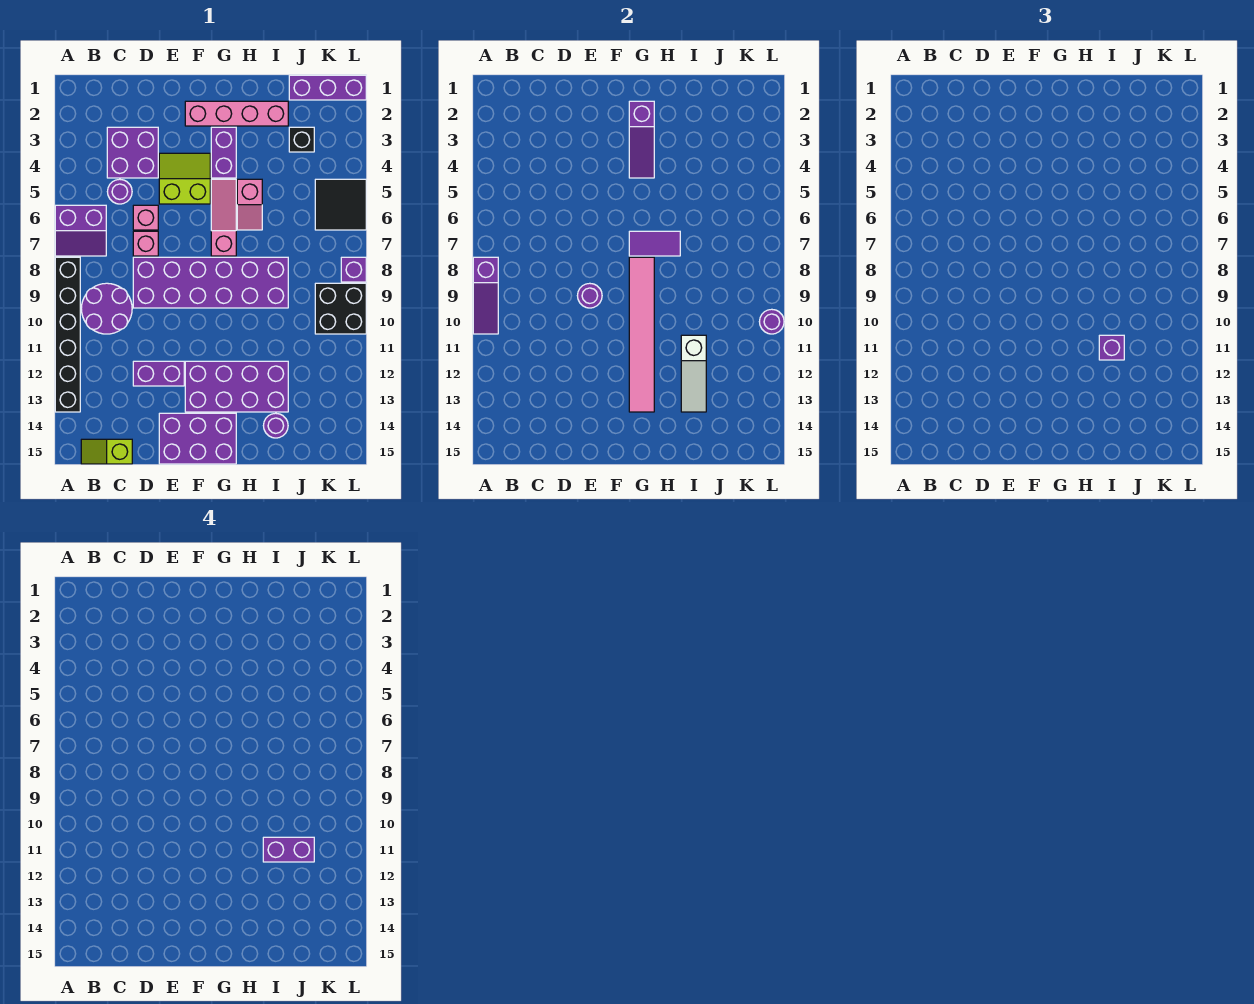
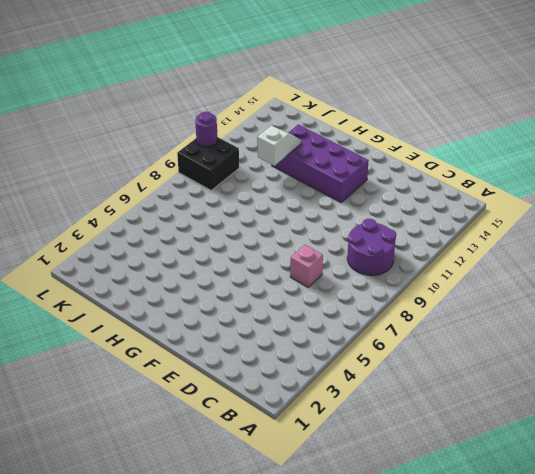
white 1x2 slope [257,126,301,166] -> white 1x3 slope [681,335,706,412]
none -> purple 2x2 slope [55,205,106,256]
none -> black 1x6 brick [55,257,80,412]
none -> lime 1x2 slope [81,439,132,464]
none -> purple 2x2 brick [107,127,158,178]

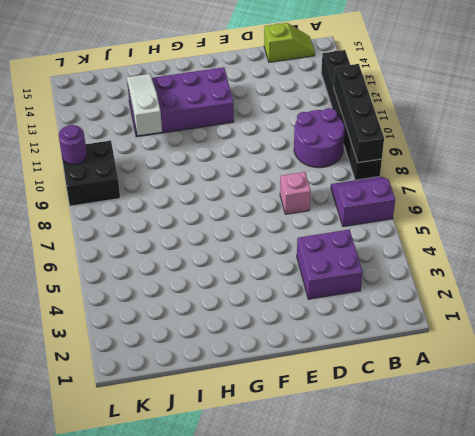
black 1x4 brick [334,64,384,163] -> purple 1x3 slope [473,257,498,334]
none -> purple 1x1 round brick [107,179,132,204]
none -> pink 1x1 brick [133,205,158,230]
none -> purple 2x6 brick [133,257,288,308]
none -> purple 1x2 brick [133,361,184,386]

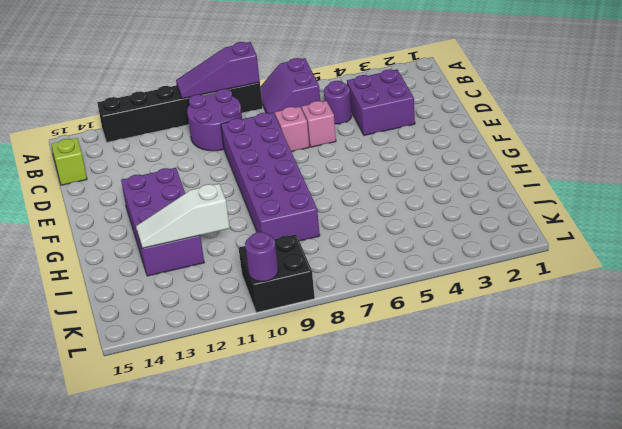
none -> purple 1x2 brick [133,361,184,386]
none -> lime 2x2 slope [159,153,210,204]
none -> purple 2x3 brick [159,413,236,464]
none -> pink 1x4 brick [185,101,288,126]

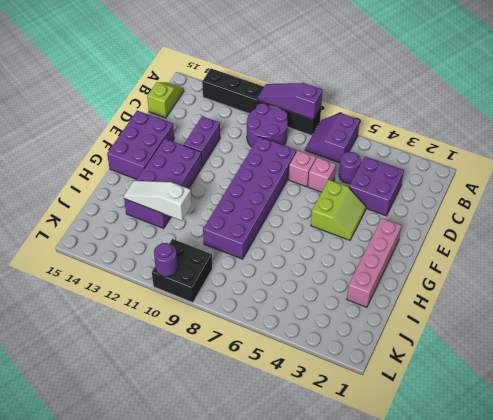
none -> purple 1x2 brick [211,127,236,178]
none -> pink 1x3 slope [211,179,236,256]
none -> pink 1x2 slope [237,179,262,230]
none -> purple 1x1 round brick [263,413,288,438]

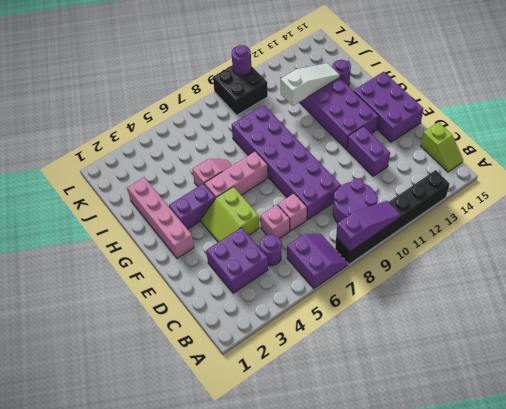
pink 1x3 brick [204,151,268,198] -> pink 1x3 slope [211,179,236,256]
none -> purple 1x3 brick [289,75,366,100]
none -> black 1x1 brick [289,127,314,152]
none -> black 2x2 tile [315,179,366,230]
none -> purple 1x1 brick [341,257,366,282]

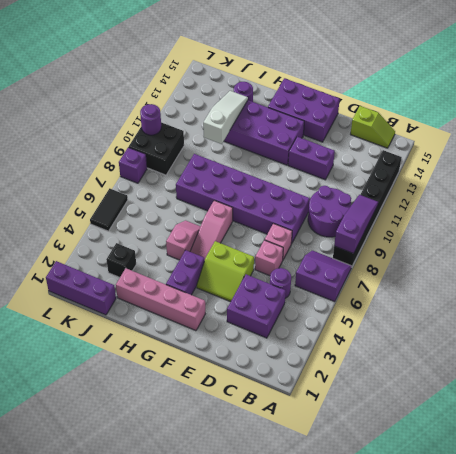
black 1x2 tile [90,188,128,231] -> black 2x2 tile [315,179,366,230]
none -> purple 1x1 round brick [577,283,602,308]
none -> purple 1x3 slope [629,101,654,178]
none -> purple 1x2 tile [629,231,680,256]
none -> pink 1x6 tile [629,257,654,412]

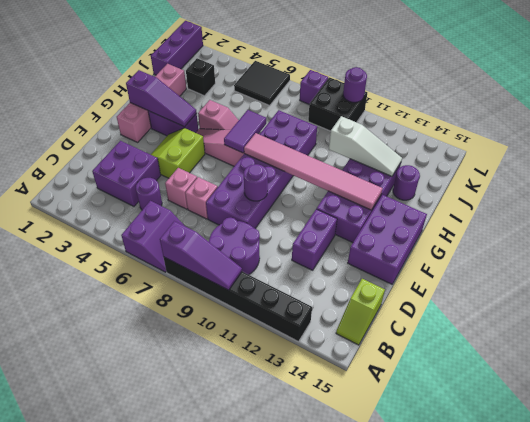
none -> purple 1x1 brick [1099,335,1124,360]
none -> purple 1x2 brick [263,837,314,862]

